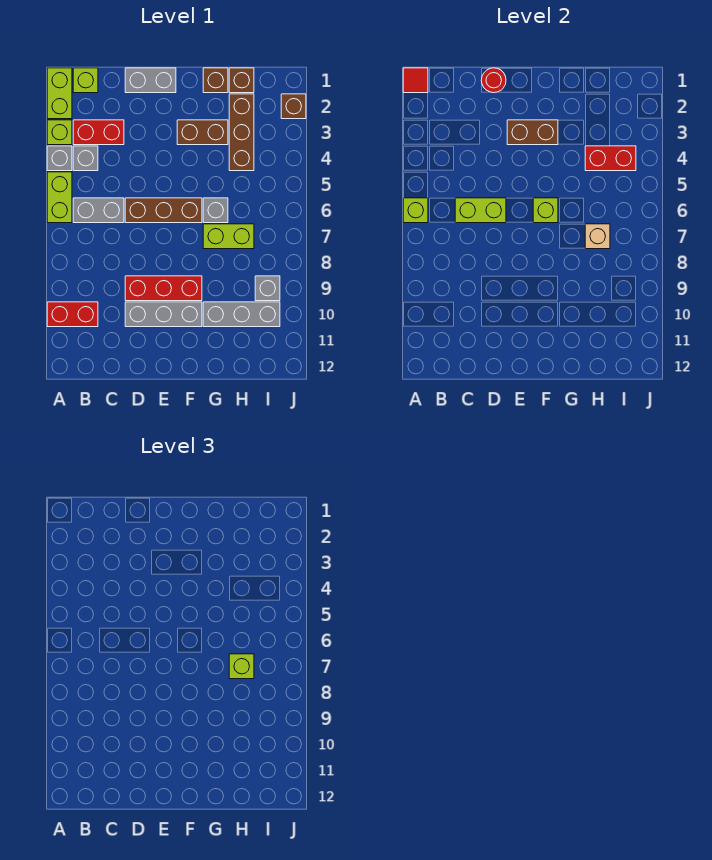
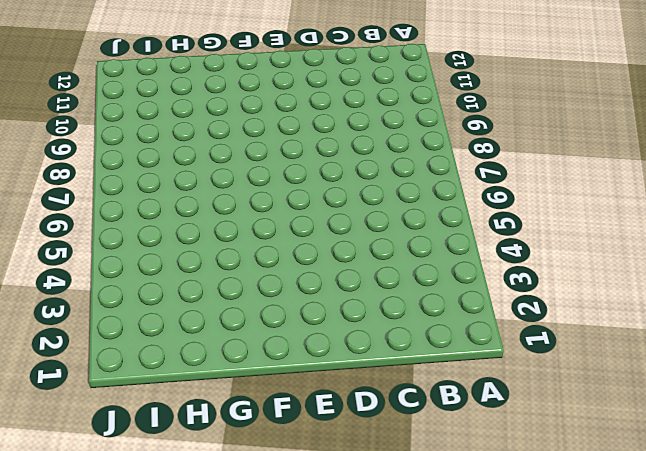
none -> lime 1x2 brick [47,68,72,119]
none -> lime 1x1 brick [47,120,72,145]
none -> grey 1x1 brick [47,146,72,171]
none -> lime 1x2 brick [47,172,72,223]

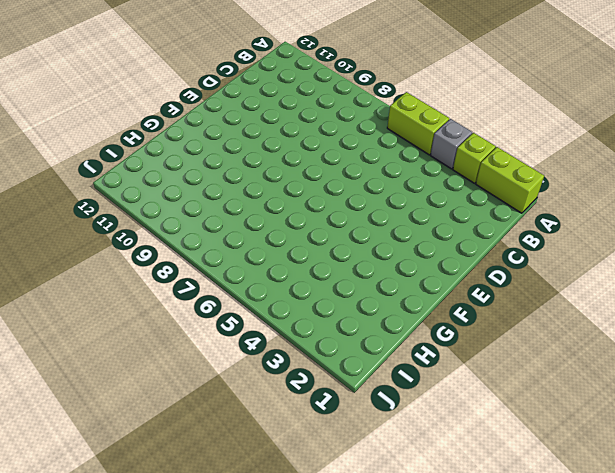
none -> red 1x2 brick [47,302,98,327]
none -> lime 1x1 brick [73,68,98,93]
none -> red 1x2 brick [73,120,124,145]
none -> grey 1x1 brick [73,146,98,171]

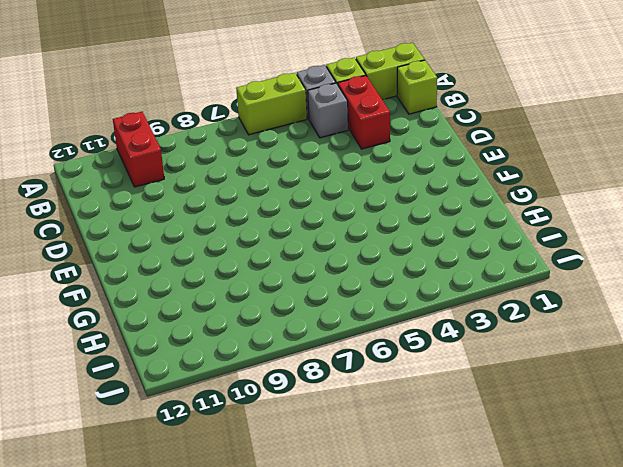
none -> grey 1x2 brick [73,198,124,223]
none -> grey 1x2 brick [125,68,176,93]
none -> brown 1x3 brick [125,198,202,223]
none -> red 1x3 brick [125,276,202,301]

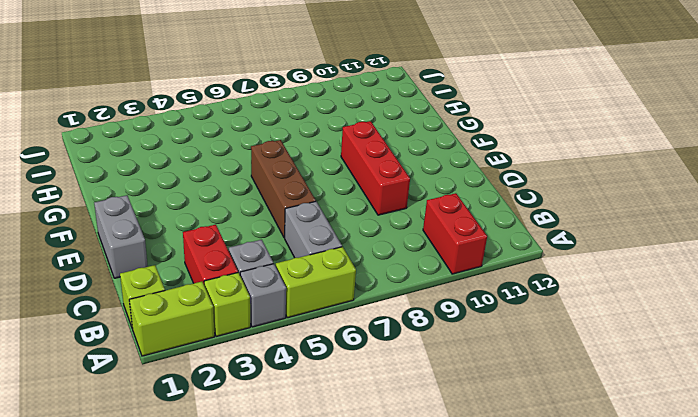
none -> grey 1x3 brick [125,302,202,327]
none -> brown 1x2 brick [177,120,228,145]
none -> brown 1x1 brick [203,68,228,93]
none -> grey 1x1 brick [203,198,228,223]

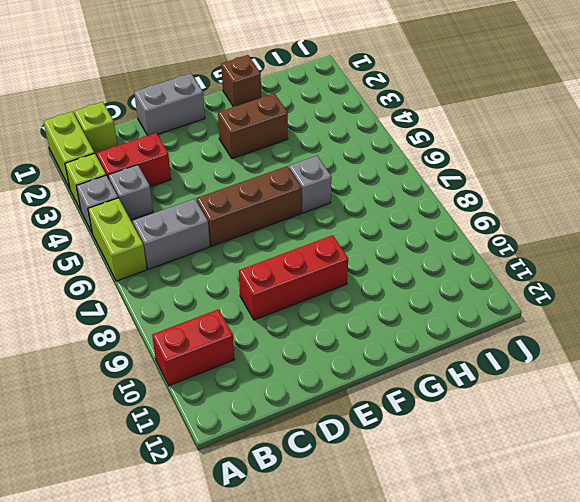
none -> grey 1x3 brick [125,302,202,327]
none -> lime 1x2 brick [203,224,254,249]
none -> grey 1x3 brick [203,302,280,327]
none -> brown 1x1 brick [229,68,254,93]

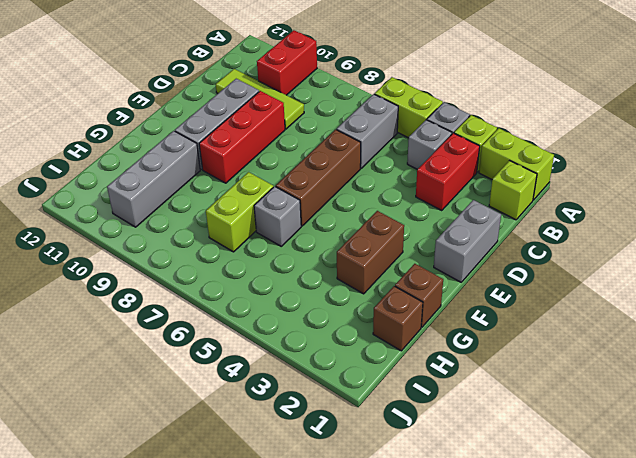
lime 1x3 tile [216,69,304,129] -> none
none -> brown 1x3 brick [229,94,254,171]
none -> grey 1x1 brick [255,276,280,301]
none -> brown 1x1 brick [281,94,306,119]
none -> red 1x1 tile [403,68,428,93]

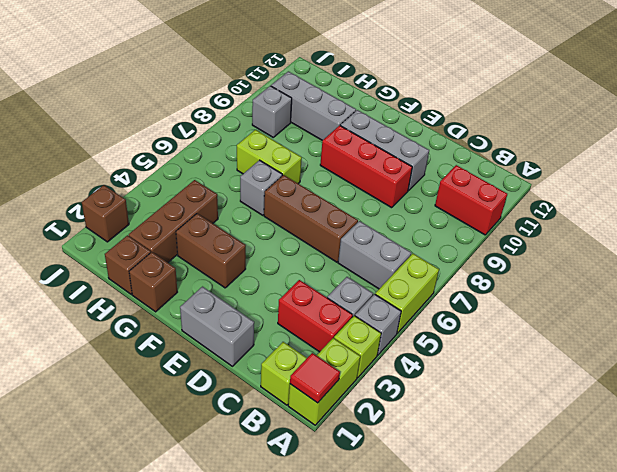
none -> lime 1x1 brick [403,198,428,223]
none -> lime 1x2 brick [455,198,506,223]
none -> red 1x1 round brick [481,68,506,93]
none -> brown 1x2 brick [507,120,558,145]

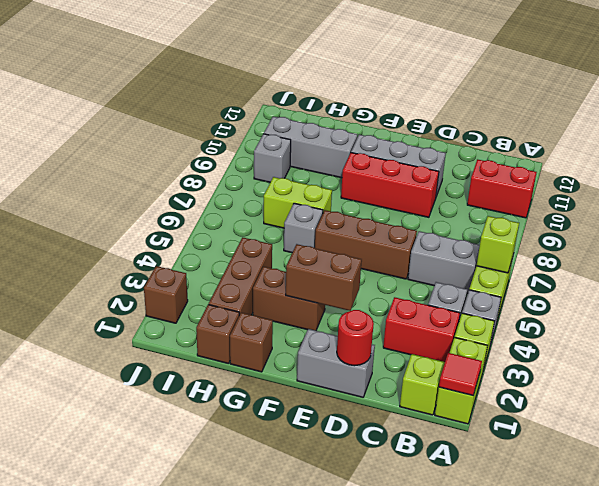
none -> lime 1x2 brick [455,198,506,223]
none -> lime 1x1 brick [533,198,558,223]
none -> red 1x2 brick [585,146,636,171]
none -> tan 1x1 brick [585,224,610,249]

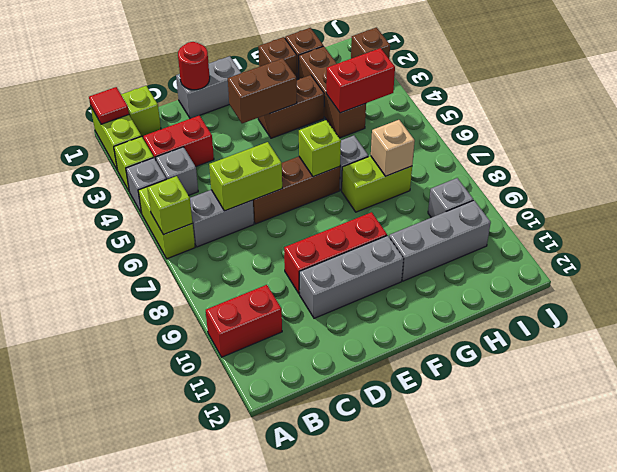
none -> lime 1x1 brick [229,654,254,679]

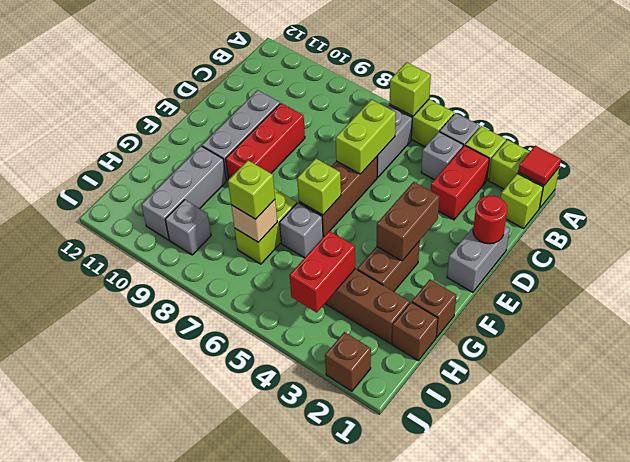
none -> red 1x2 brick [47,302,98,327]

